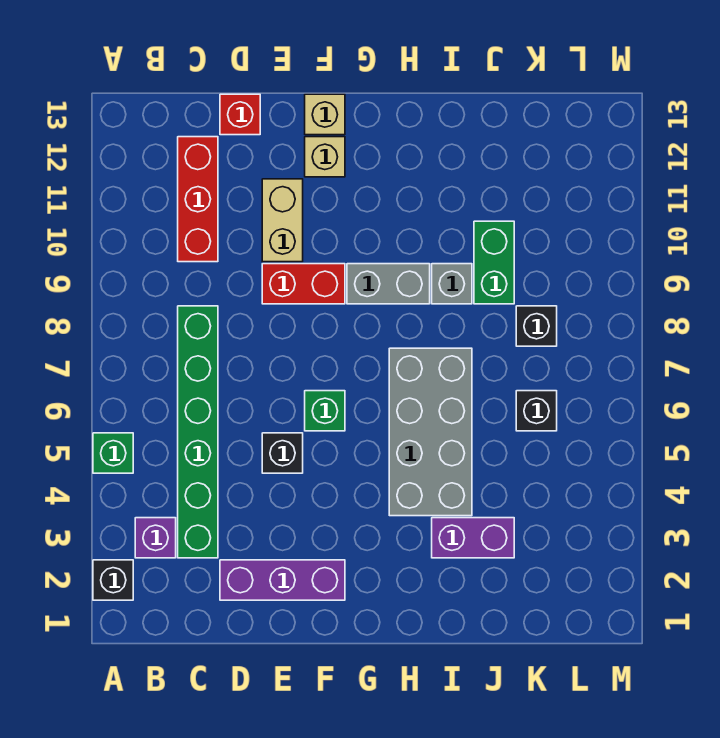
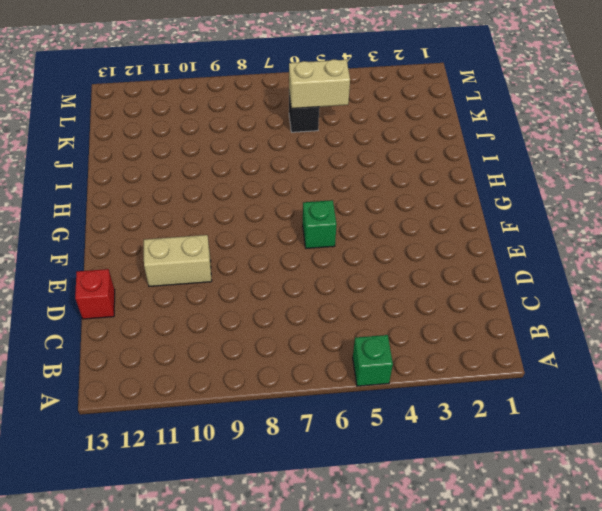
tan 1x2 brick [289,59,350,109] -> none
none -> black 1x1 brick [93,560,133,600]
none -> purple 1x1 brick [135,518,176,558]
none -> green 1x6 brick [178,306,218,558]

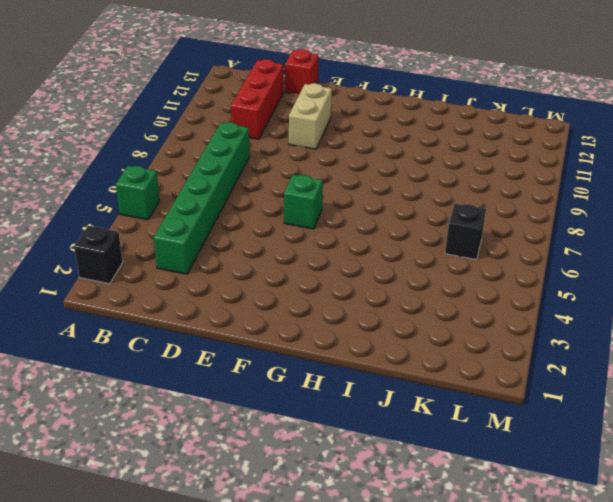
none -> purple 1x1 brick [135,518,176,558]
none -> purple 1x3 brick [220,560,345,600]
none -> black 1x1 brick [262,433,303,473]

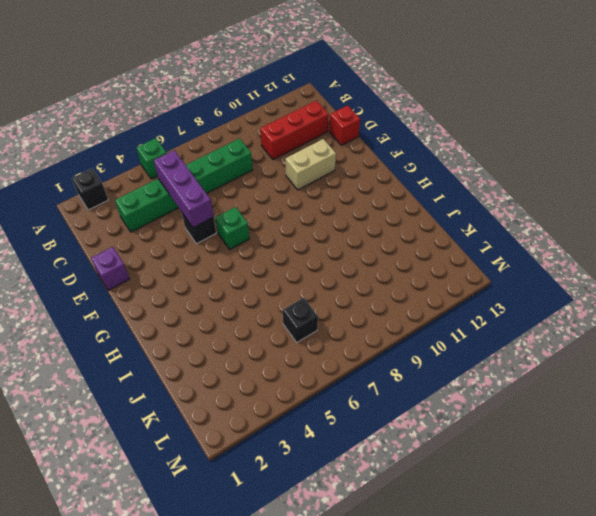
purple 1x3 brick [154,150,214,227] -> purple 1x3 brick moved to [220,560,345,600]
purple 1x1 brick [91,247,130,291] -> purple 1x1 brick moved to [135,518,176,558]
none -> red 1x2 brick [262,264,345,304]
none -> tan 1x1 brick [305,137,345,177]
none -> tan 1x1 brick [305,94,345,135]

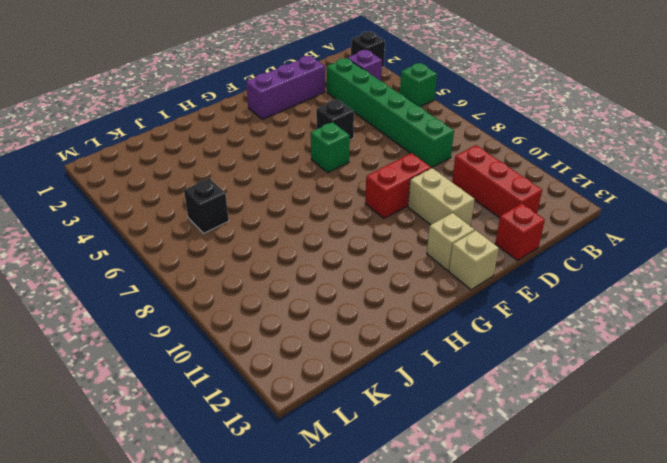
none -> grey 1x2 brick [347,264,430,304]
none -> grey 2x4 brick [389,348,472,516]
none -> purple 1x2 brick [432,518,514,558]

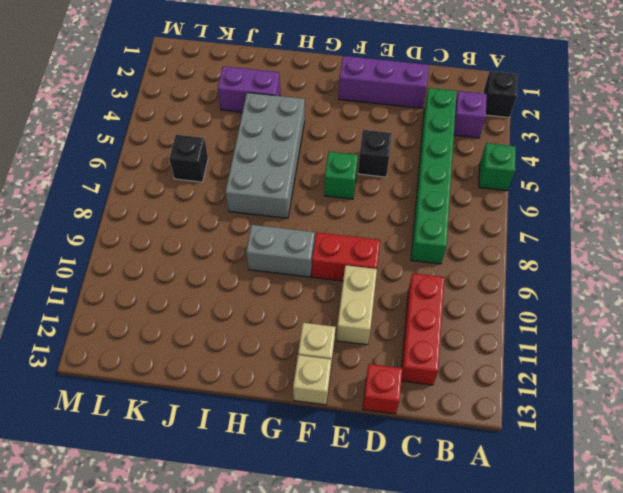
none -> grey 1x1 brick [432,264,472,304]
none -> green 1x2 brick [474,221,514,304]
none -> black 1x1 brick [516,306,557,346]

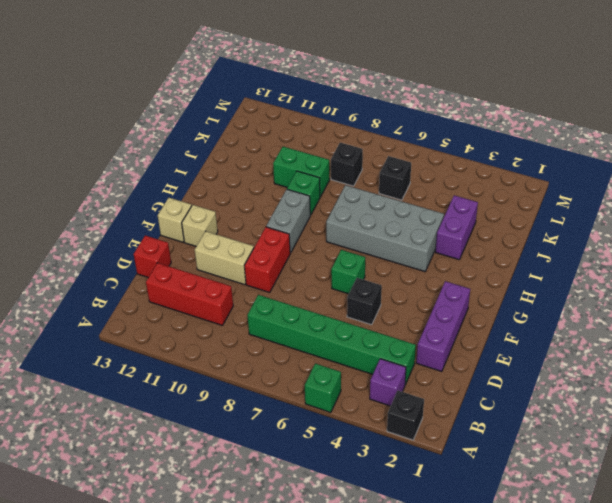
green 1x1 brick [287,171,320,215] -> grey 1x1 brick [432,264,472,304]

